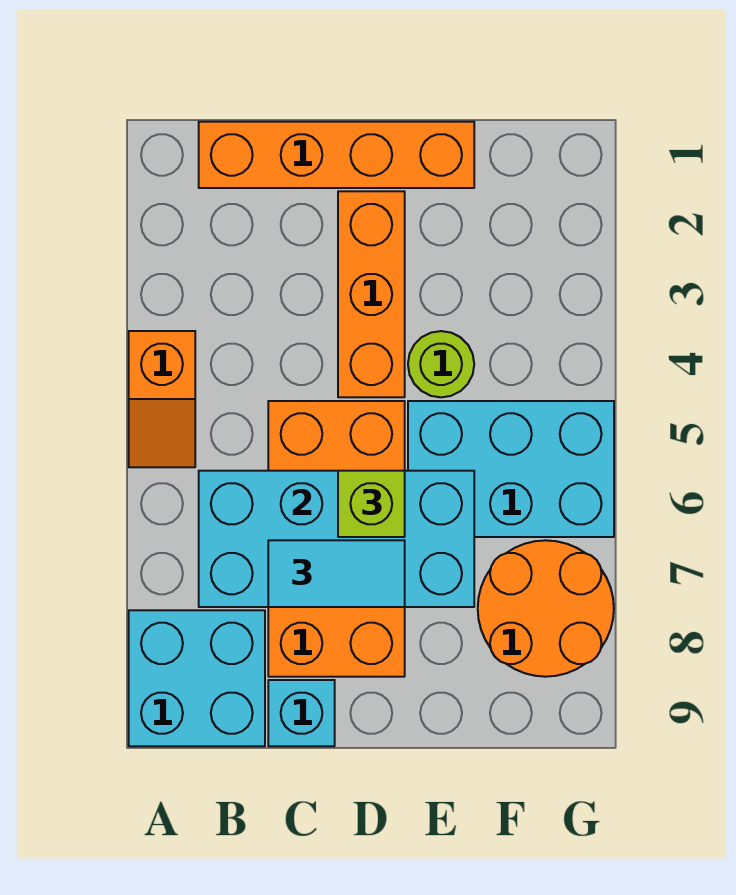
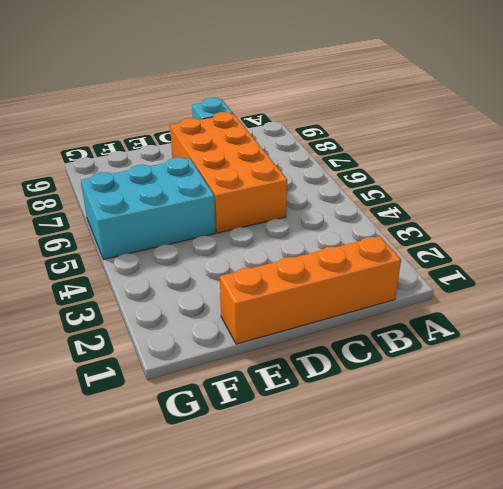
none -> orange 1x2 slope [129,331,195,467]
none -> cyan 2x2 brick [129,610,265,746]
none -> orange 1x3 brick [338,191,405,397]

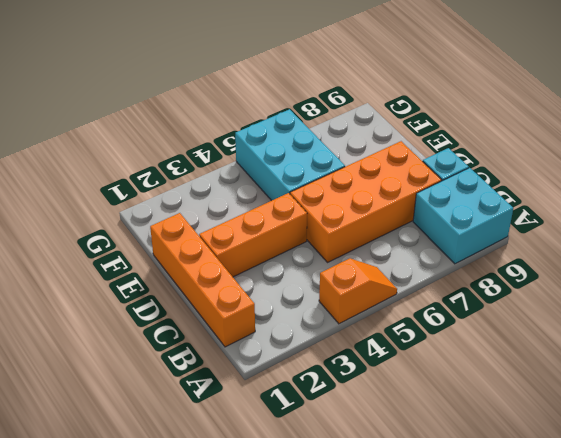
none -> lime 1x1 round brick [408,331,474,397]
none -> orange 2x2 round brick [478,540,614,677]
none -> cyan 2x4 brick [199,471,474,607]

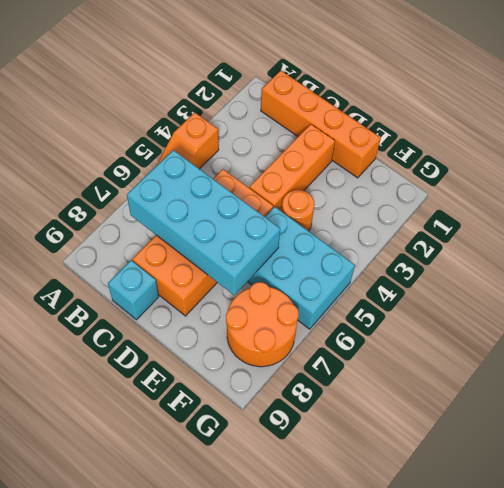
orange 1x1 round brick [281,190,315,231] -> lime 1x1 round brick [408,331,474,397]
none -> cyan 2x2 brick [129,610,265,746]
none -> cyan 1x2 tile [268,540,405,607]
none -> lime 1x1 brick [338,471,405,537]

